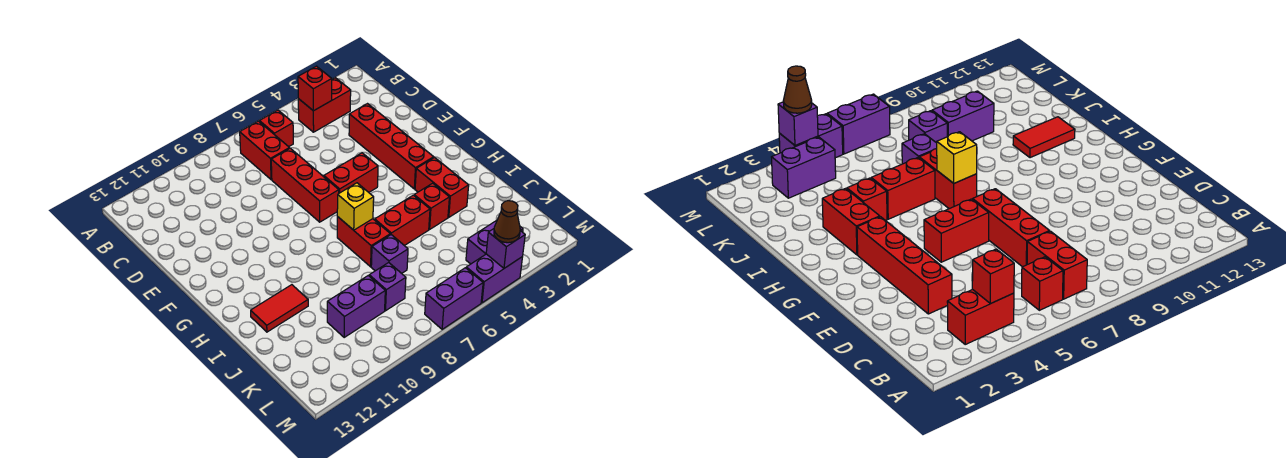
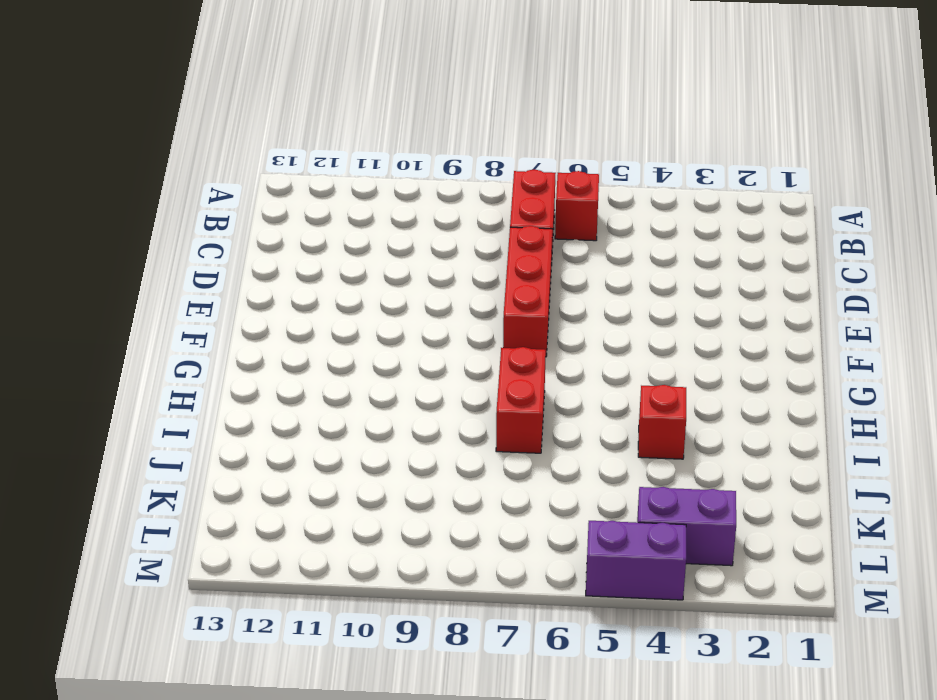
none -> red 1x2 brick [298,78,351,132]
none -> red 1x4 brick [349,104,434,189]
none -> red 1x2 brick [324,153,378,193]

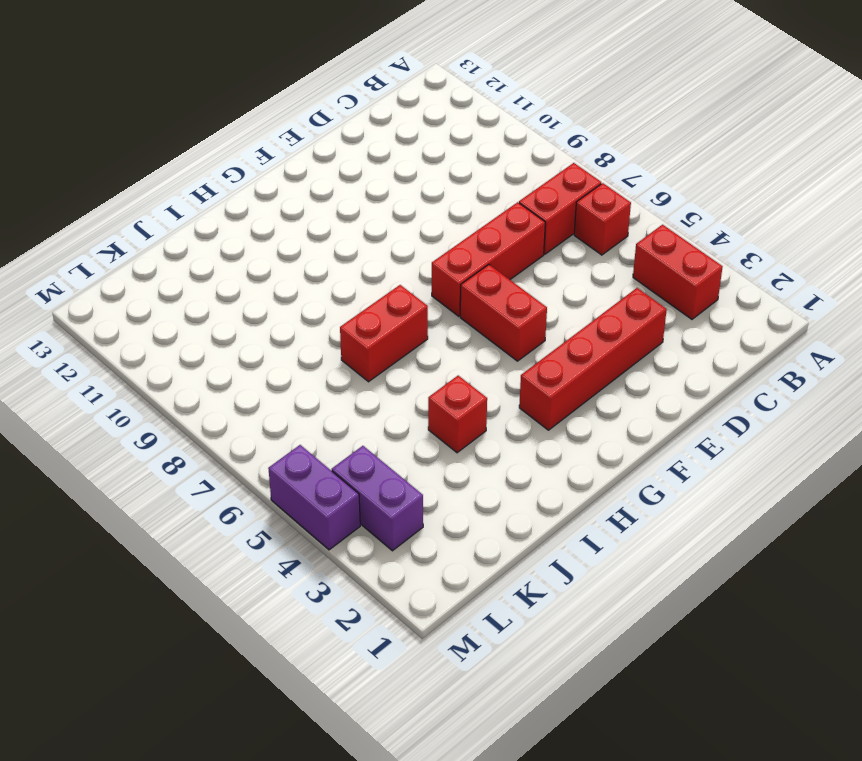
none -> red 1x2 brick [415,158,469,217]
none -> red 1x2 brick [375,195,430,246]
none -> red 1x2 tile [251,285,308,332]

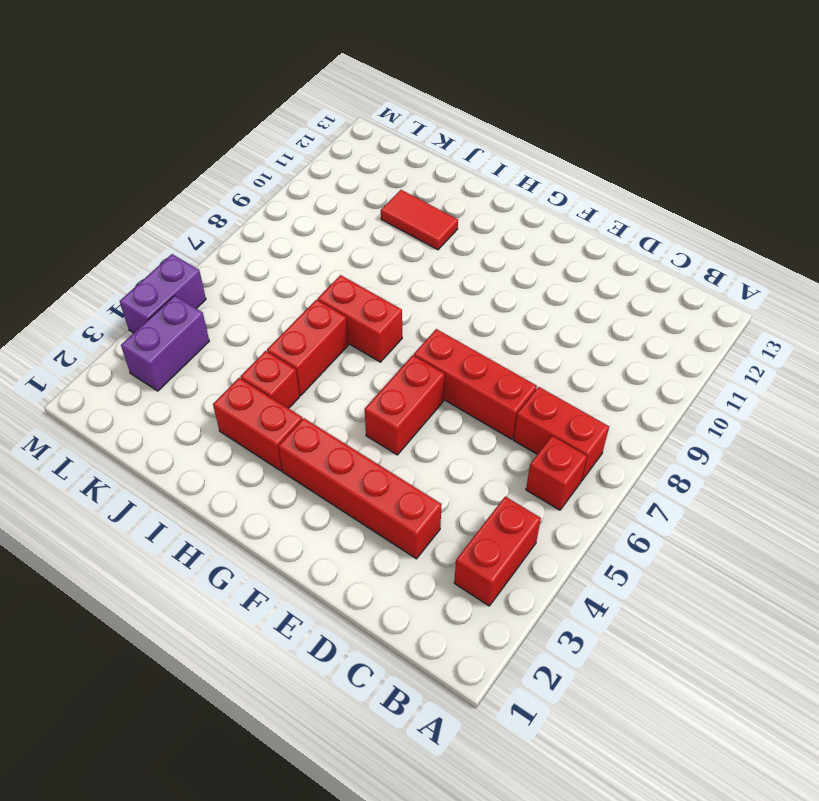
red 1x2 tile [381,190,458,250] -> red 1x2 tile turned to [251,285,308,332]
none -> purple 1x1 brick [371,235,408,273]
none -> purple 1x1 brick [369,263,406,311]
none -> purple 1x2 brick [327,276,385,337]

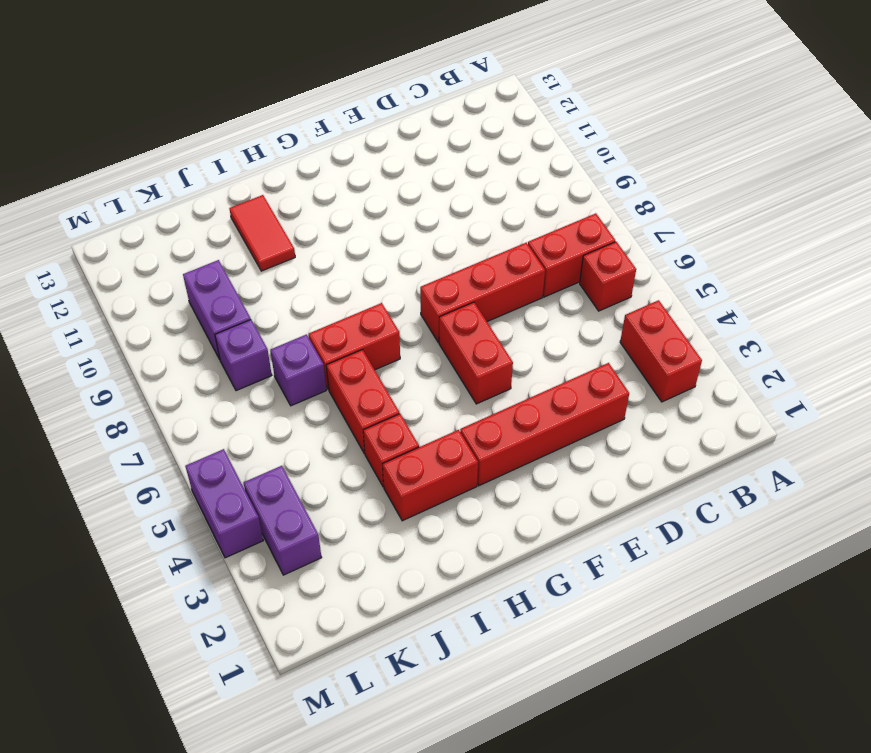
none -> purple 1x2 brick [425,268,483,329]
none -> red 1x1 brick [298,66,332,111]
none -> yellow 1x1 brick [337,183,374,230]

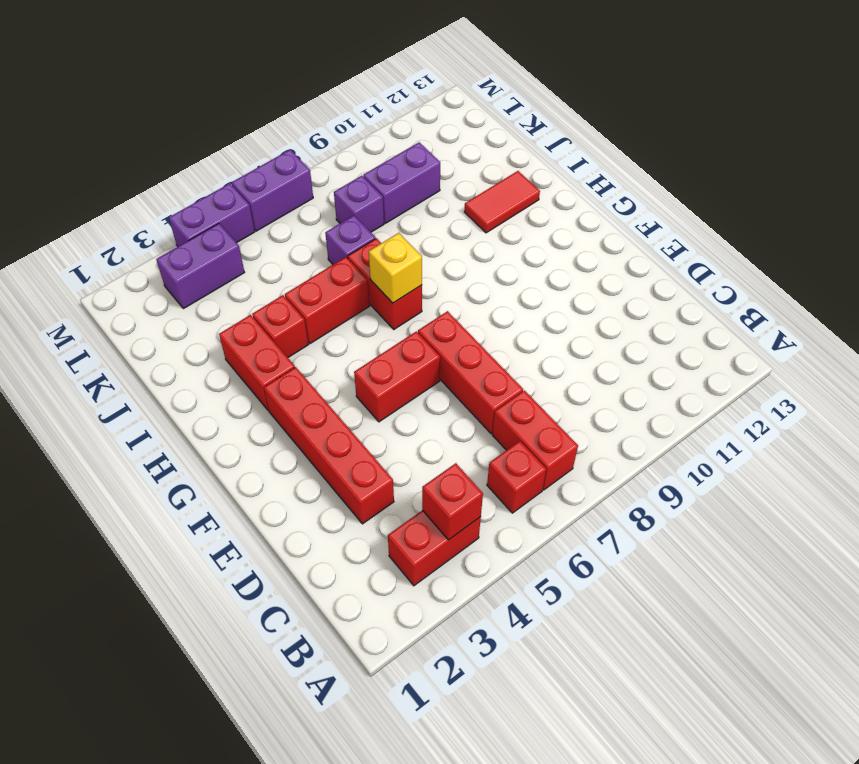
none -> purple 1x1 brick [486,229,525,268]
none -> brown 1x1 cone [494,201,520,243]

